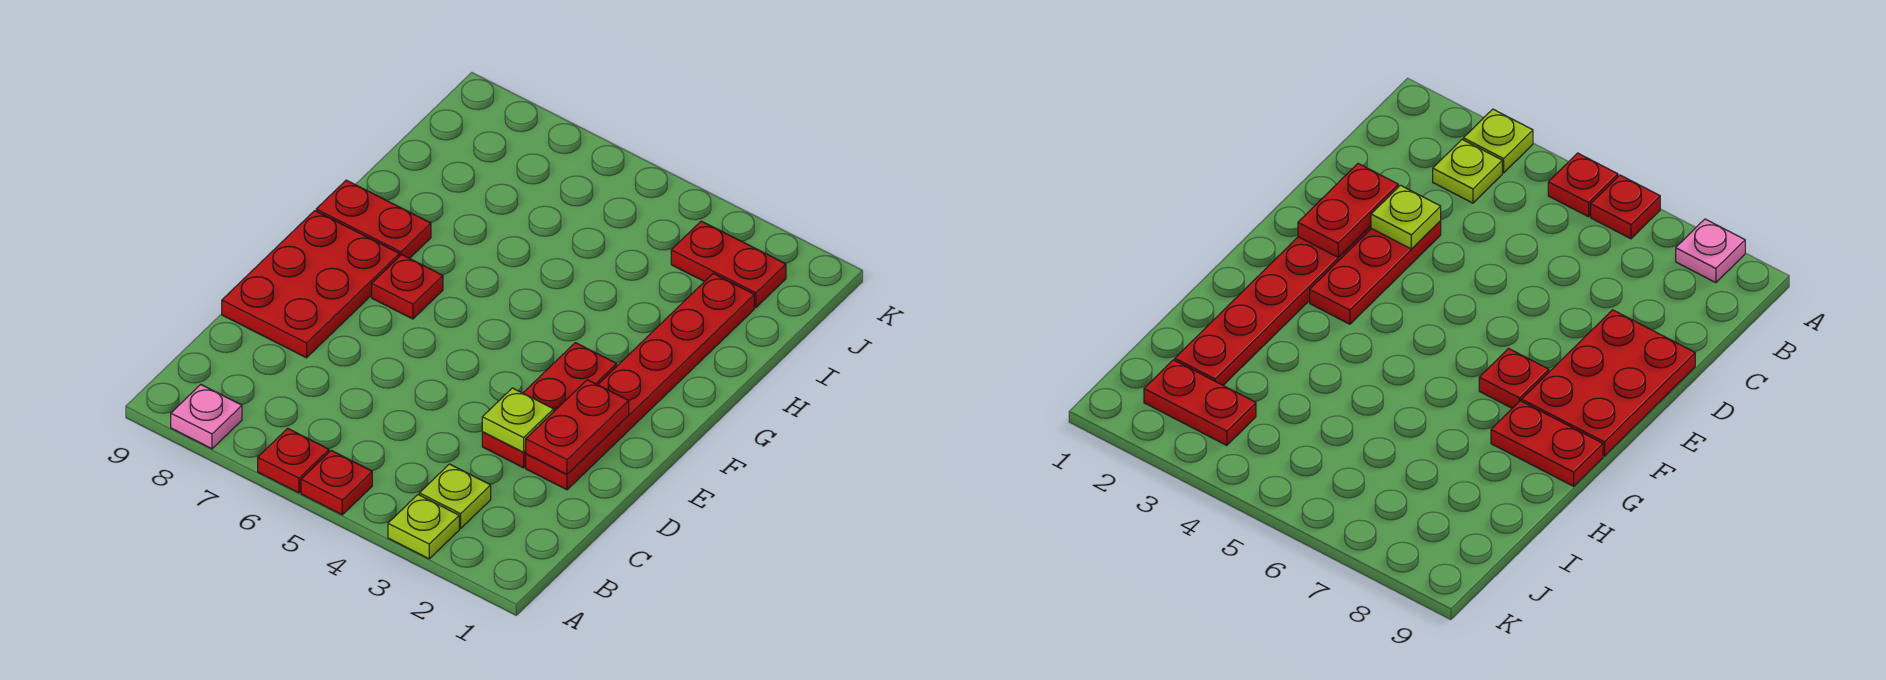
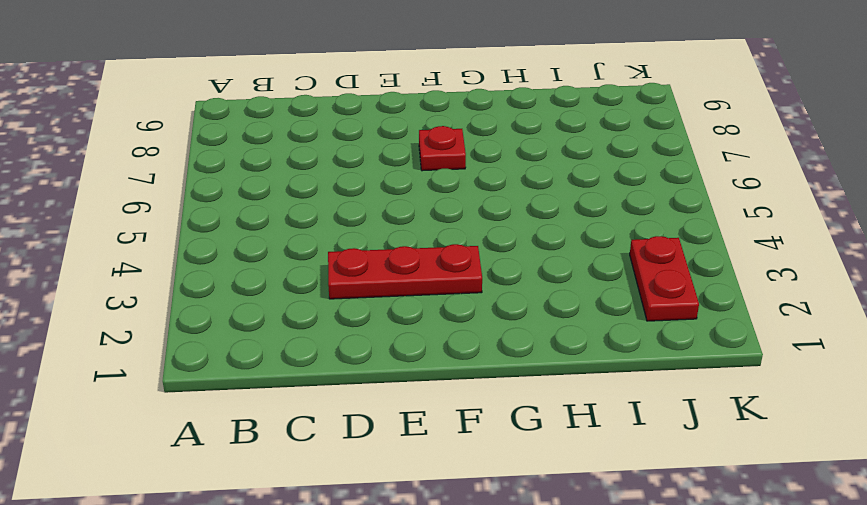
none -> lime 1x1 plate [388,495,459,559]
none -> red 1x1 plate [301,451,372,515]
none -> red 1x1 plate [258,428,329,493]

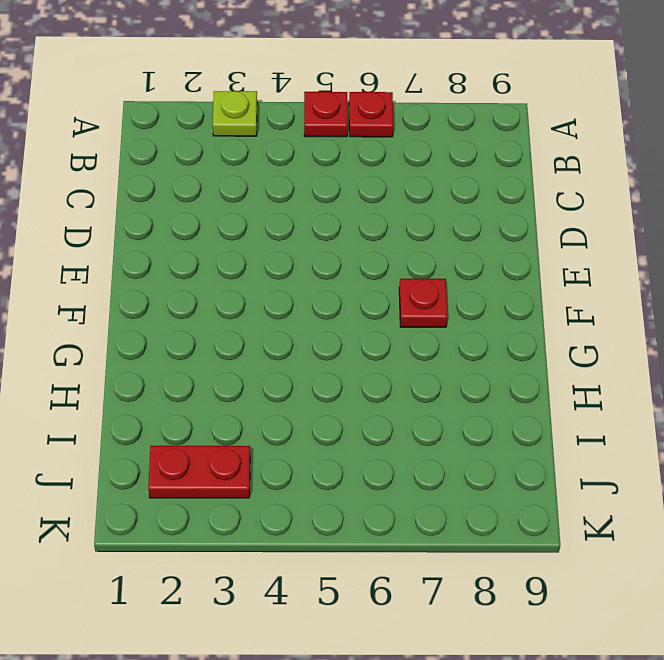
none -> pink 1x1 plate [171,385,242,449]
none -> lime 1x1 plate [419,464,491,528]
none -> red 1x6 plate [526,274,754,490]

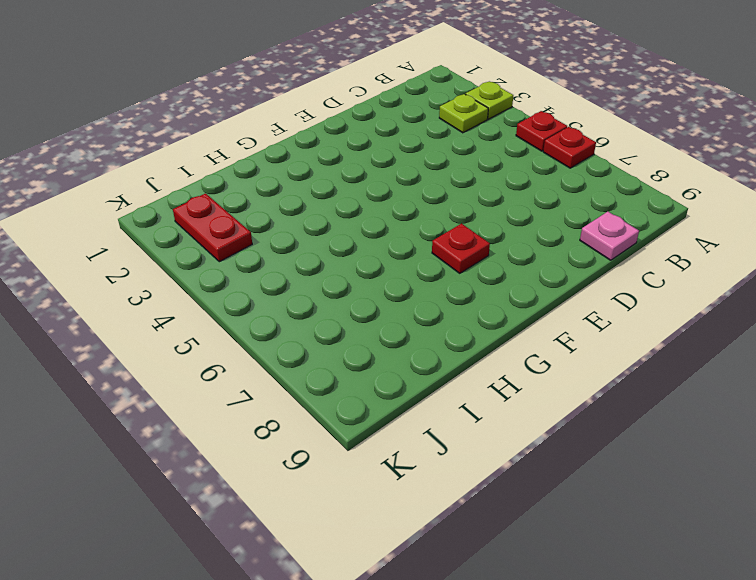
pink 1x1 plate [580,212,639,260] -> pink 1x1 plate moved to [171,385,242,449]
none -> red 1x6 plate [526,274,754,490]
none -> red 1x3 plate [482,343,617,468]
none -> red 2x3 plate [222,211,399,358]

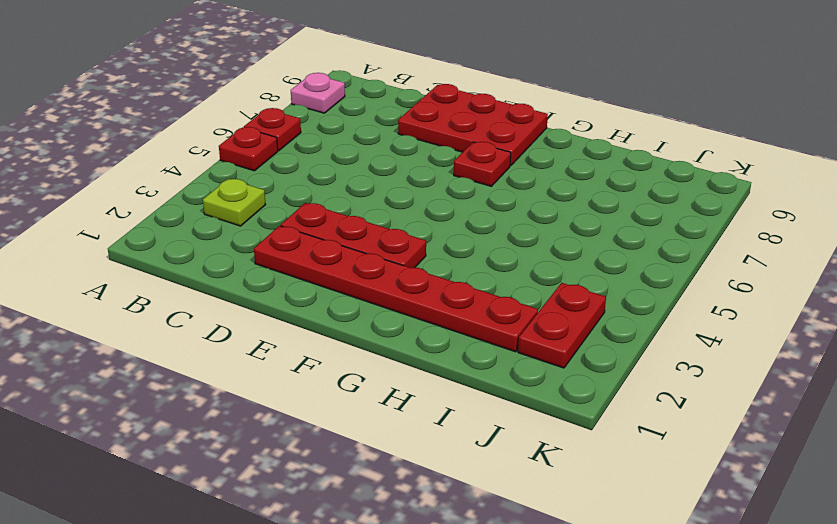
none -> lime 1x1 plate [388,495,459,559]
none -> red 1x2 plate [316,180,431,258]
none -> red 1x2 plate [526,380,629,474]

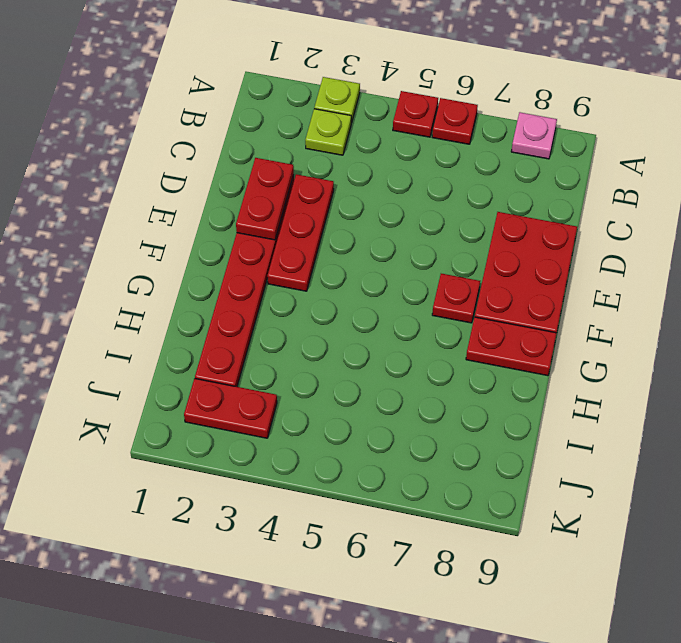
none -> lime 1x1 plate [482,388,554,453]

